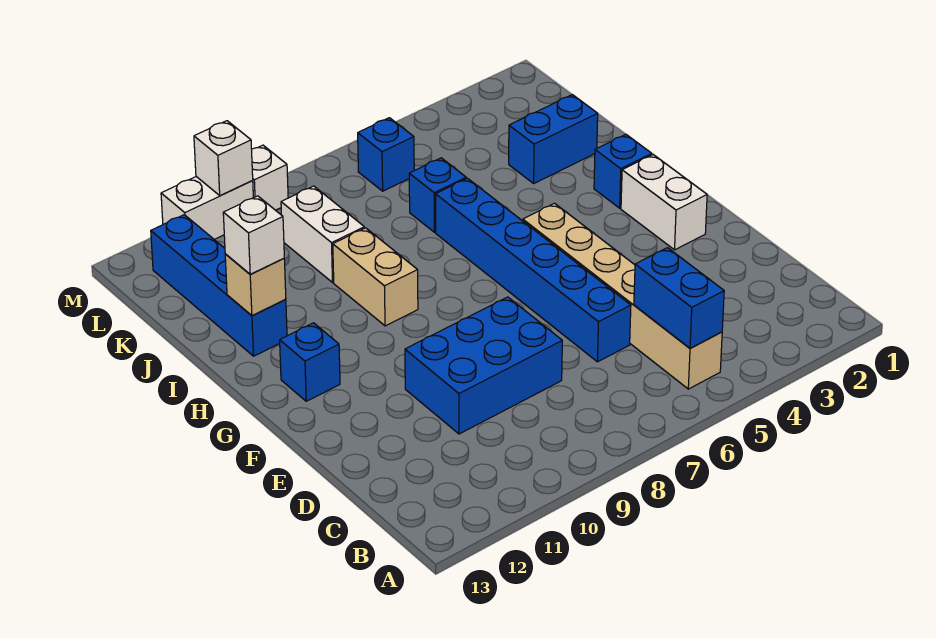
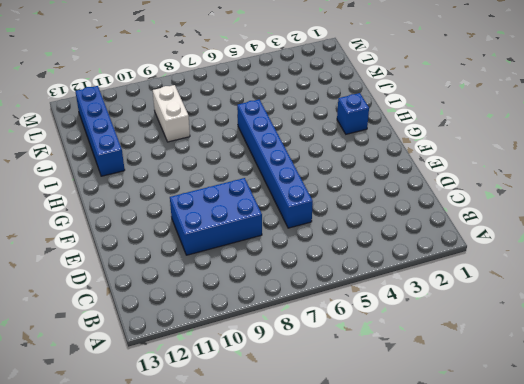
none -> tan 1x6 brick [523,203,722,389]
none -> white 1x2 brick [621,155,707,250]
none -> blue 1x1 brick [280,323,340,401]

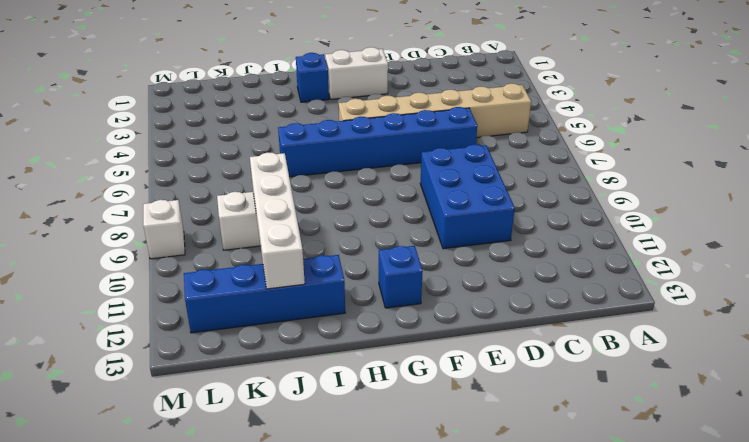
white 1x4 brick [250,153,305,289] -> none
none -> tan 1x2 brick [333,228,418,326]
none -> blue 1x2 brick [509,95,598,183]
none -> blue 1x1 brick [409,158,466,232]

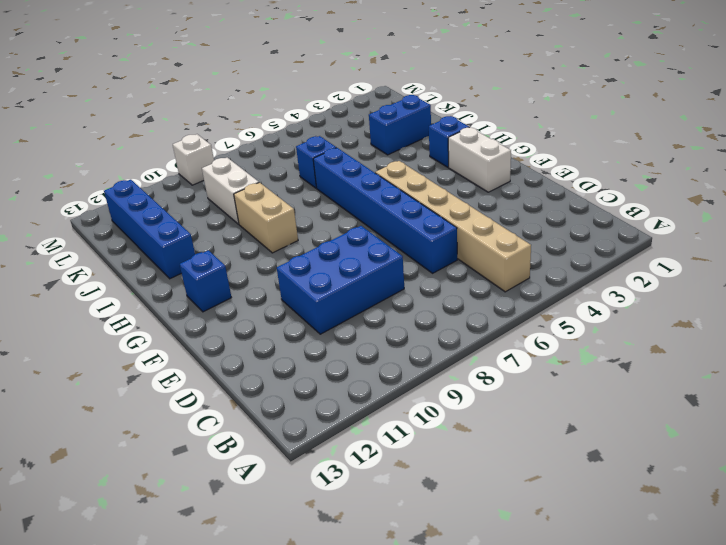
none -> blue 1x1 brick [358,118,414,191]
none -> white 1x2 brick [161,177,253,240]
none -> blue 1x2 brick [634,248,724,348]

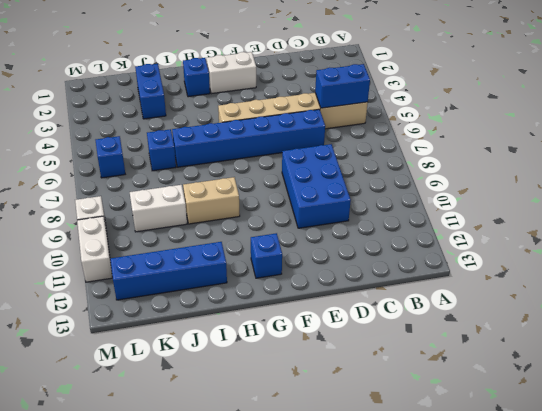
none -> tan 1x1 brick [225,254,286,316]
none -> white 1x1 brick [194,121,253,195]
none -> white 1x1 brick [223,196,284,274]

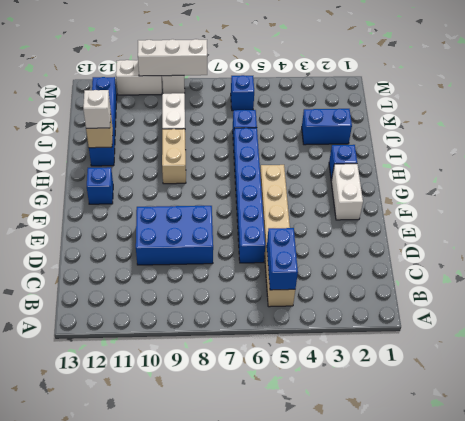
white 1x3 brick [138,39,207,76] -> white 1x1 brick [194,121,253,195]

